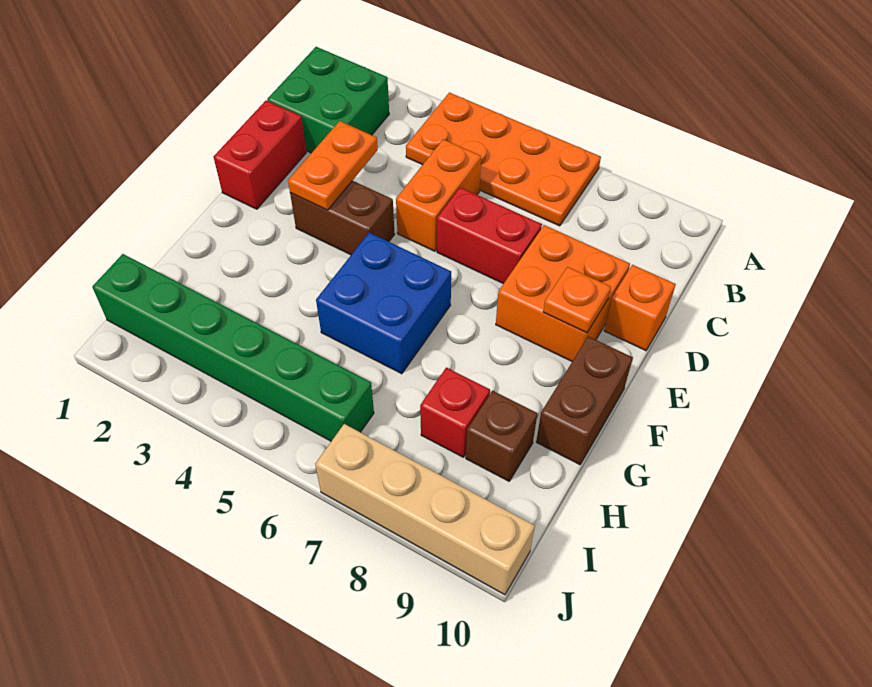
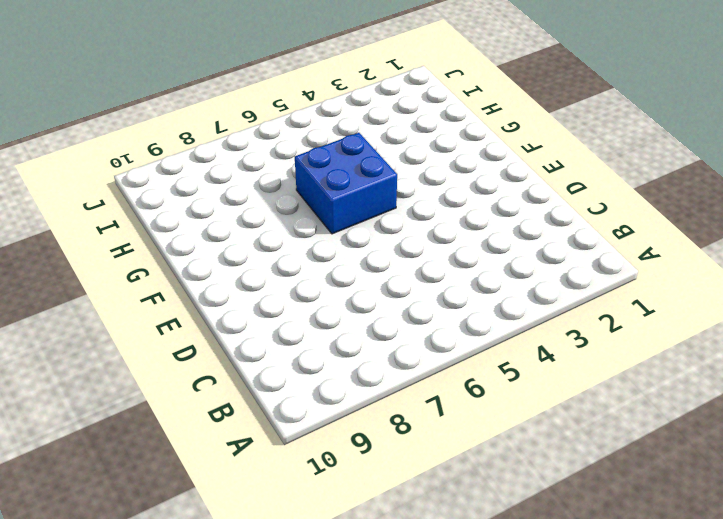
none -> orange 2x4 plate [406,93,601,226]
none -> green 2x2 brick [267,47,389,153]
none -> orange 1x2 brick [396,139,481,251]

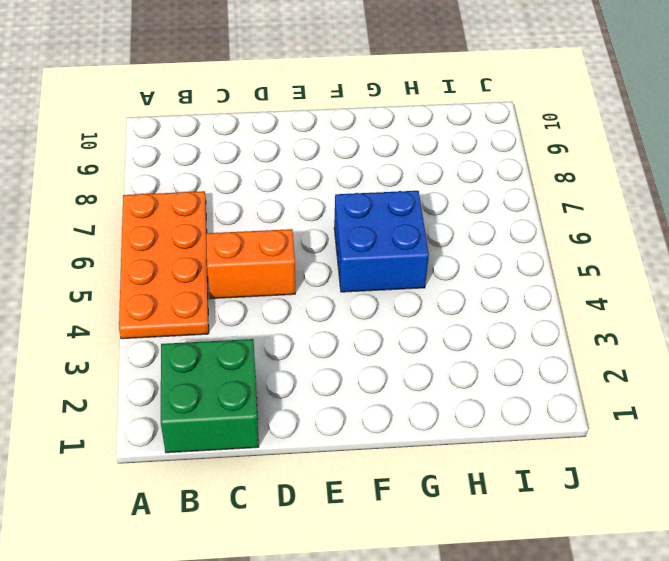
none -> red 1x2 brick [214,100,306,209]
none -> red 1x2 brick [437,187,542,284]
none -> orange 2x2 brick [496,225,630,361]

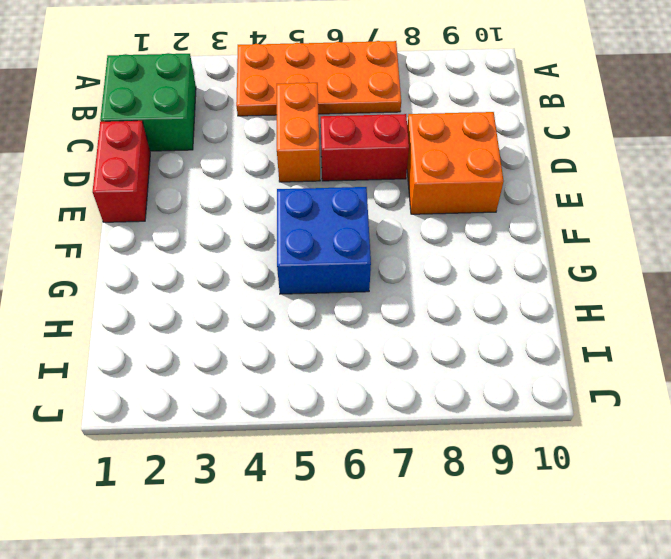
none -> orange 1x1 brick [604,265,676,351]
none -> brown 1x2 brick [290,181,395,255]
none -> brown 1x2 brick [536,336,633,465]

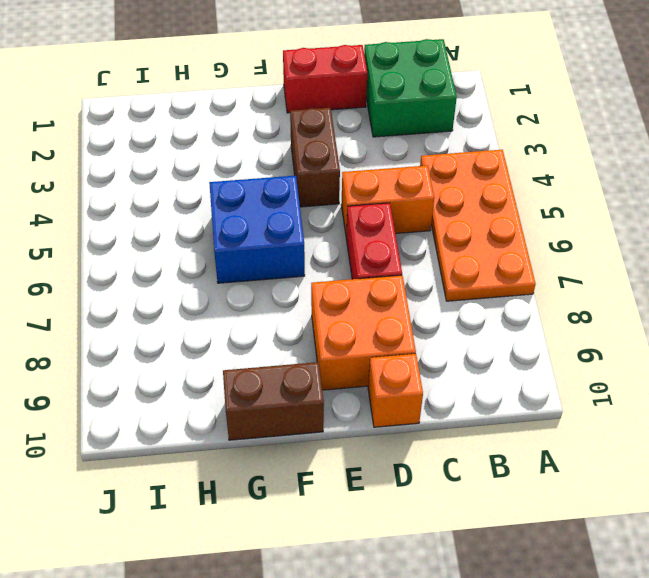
none -> red 1x1 brick [420,367,490,457]
none -> brown 1x1 brick [466,391,537,481]
none -> green 1x6 brick [92,254,374,441]

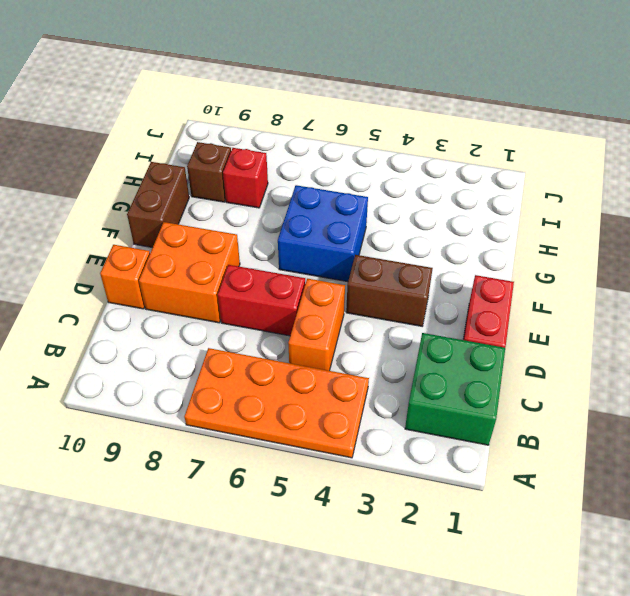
none -> green 1x6 brick [92,254,374,441]
none -> tan 1x4 brick [315,424,535,595]
none -> orange 1x2 plate [288,121,378,210]

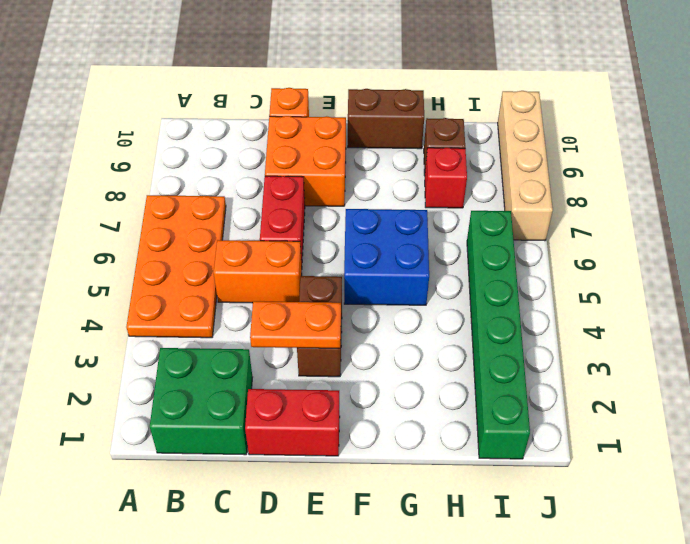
none -> orange 1x1 plate [543,267,611,333]

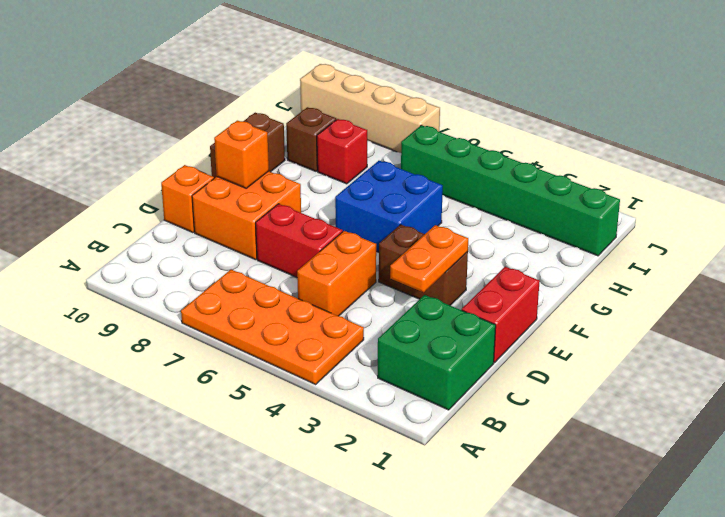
orange 1x1 brick [214,121,269,188] -> orange 1x1 plate [543,267,611,333]

